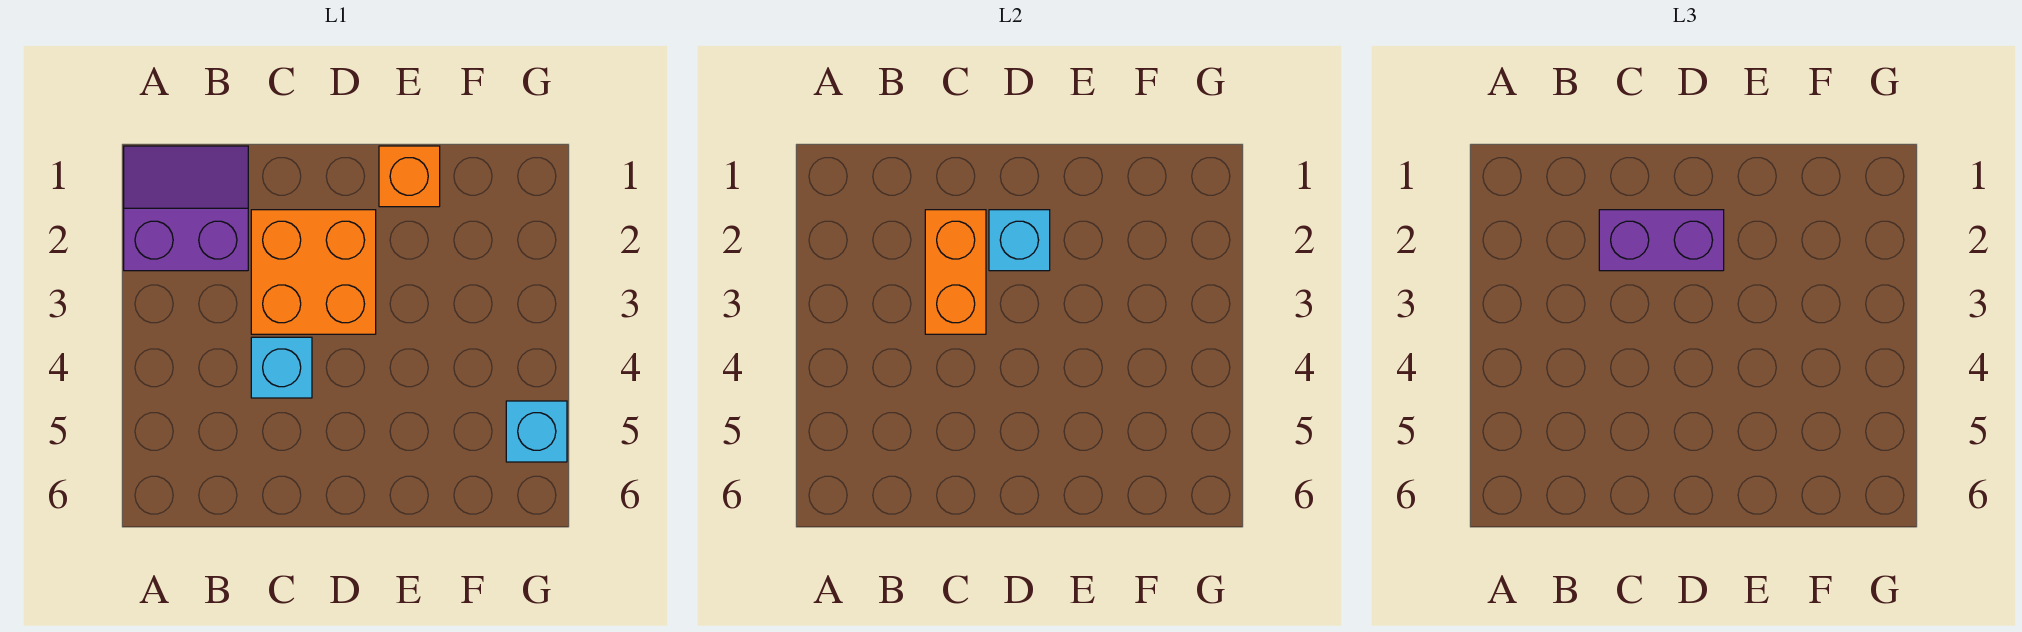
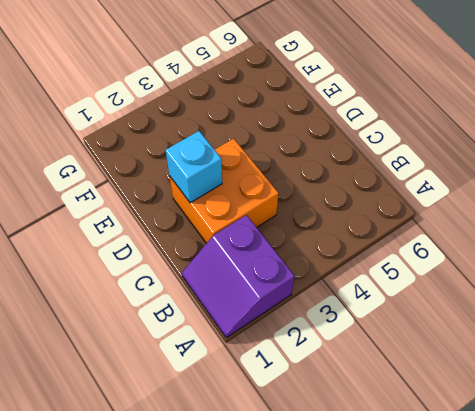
none -> cyan 1x1 brick [251,337,312,398]
none -> orange 1x1 brick [379,146,440,207]

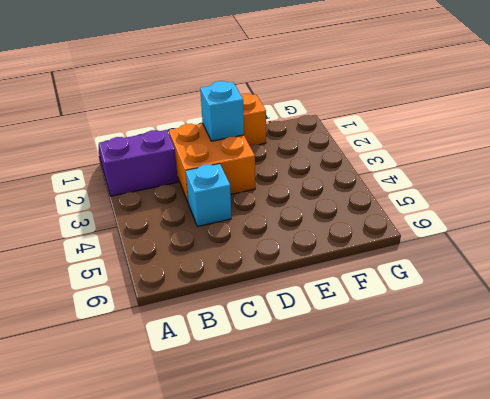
none -> cyan 1x1 brick [506,401,567,462]
none -> orange 1x2 brick [925,210,986,334]

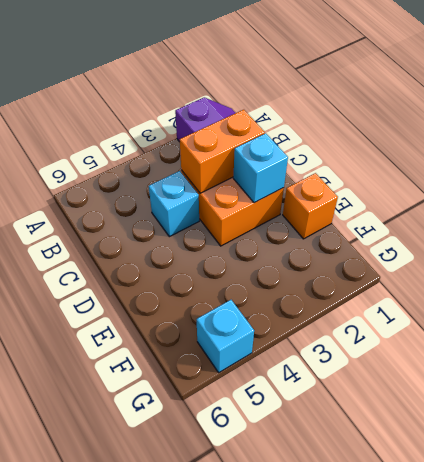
none -> purple 1x2 brick [1599,210,1724,271]

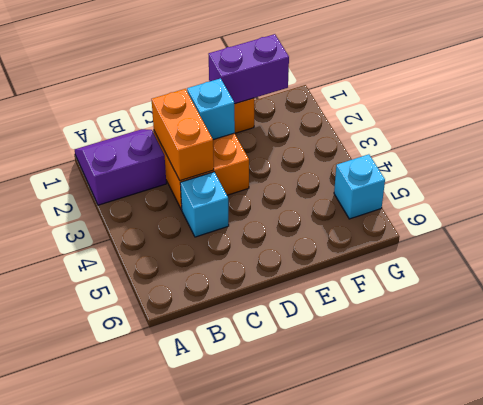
purple 1x2 brick [209,34,289,104] -> purple 1x2 brick moved to [1599,210,1724,271]

